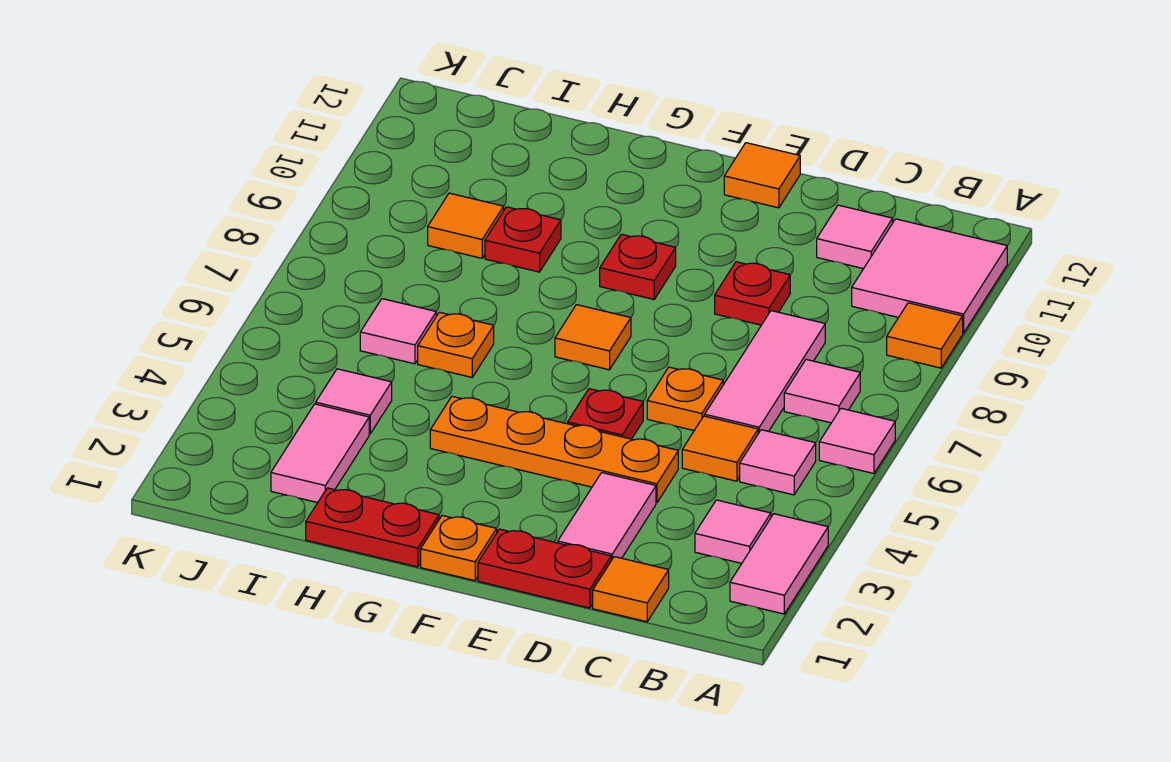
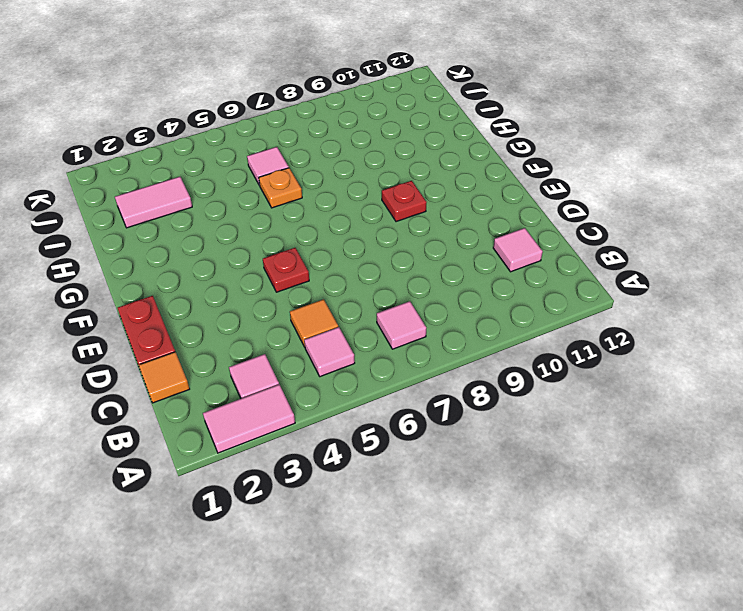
none -> pink 1x1 tile [819,408,895,473]
none -> orange 1x1 tile [887,303,963,368]
none -> pink 2x2 tile [852,219,1007,333]

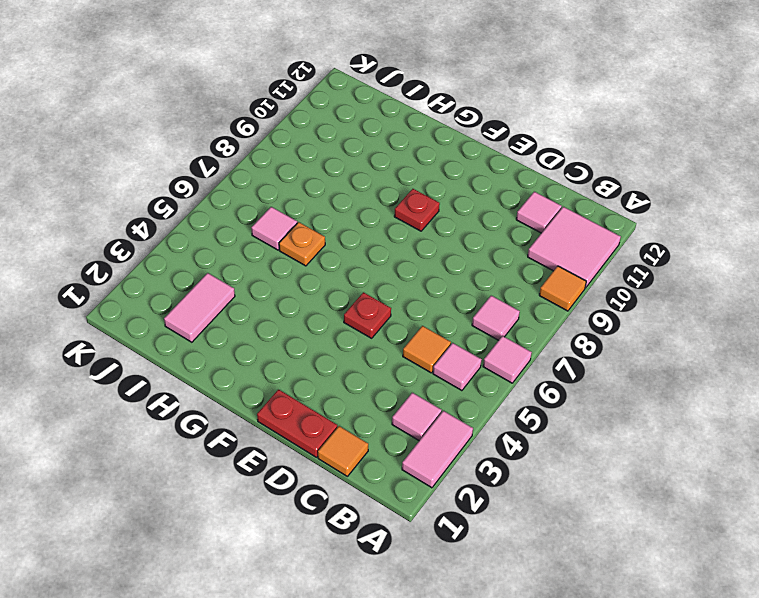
none -> pink 1x3 tile [705,311,825,433]
none -> pink 1x2 tile [558,473,656,560]
none -> orange 1x4 plate [430,396,678,503]

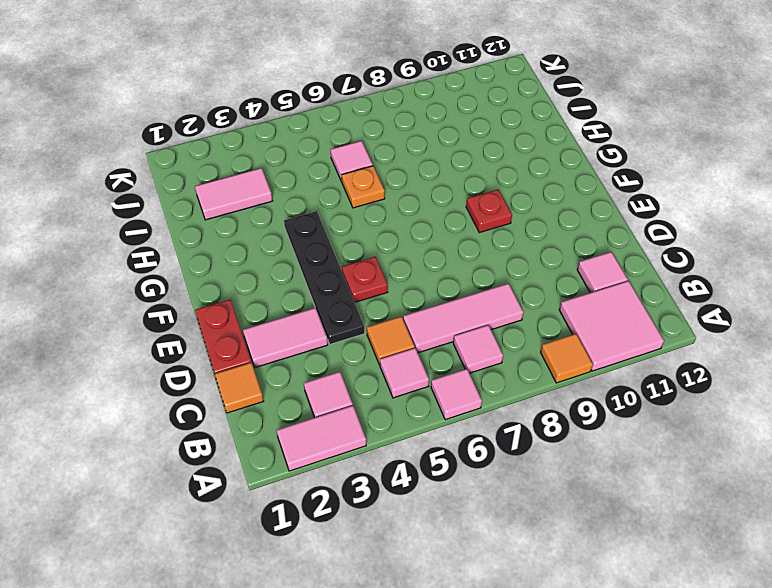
black 1x4 plate [284,211,365,344] -> orange 1x4 plate [430,396,678,503]
none -> orange 1x1 plate [647,367,723,430]
none -> red 1x1 plate [715,262,790,325]
none -> orange 1x1 tile [724,143,800,208]

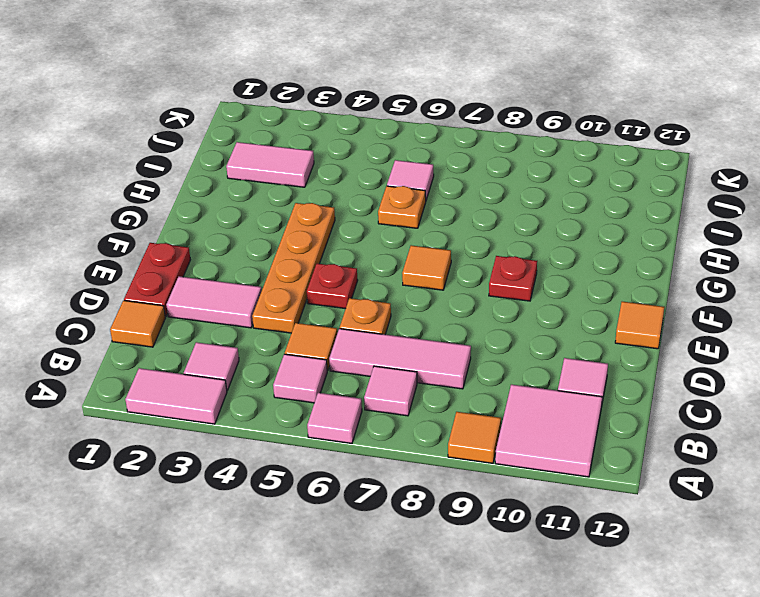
none -> red 1x1 plate [715,262,790,325]
none -> orange 1x1 plate [421,515,497,581]
none -> red 1x2 plate [306,488,439,567]

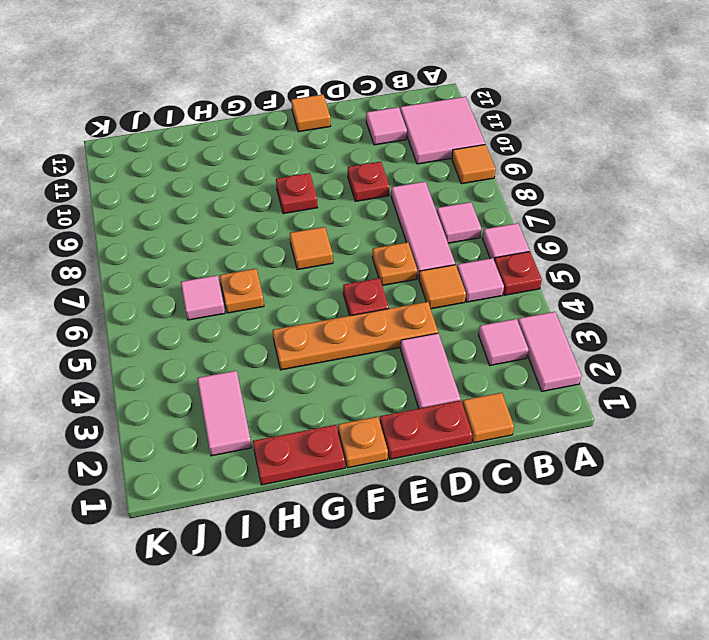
red 1x1 plate [494,252,542,295] -> red 1x1 plate moved to [485,207,561,272]
none -> pink 1x1 tile [316,369,392,434]
none -> orange 1x1 tile [428,193,504,258]

